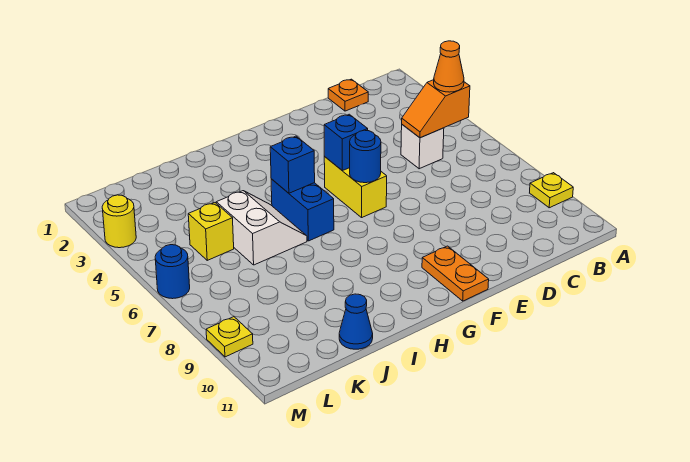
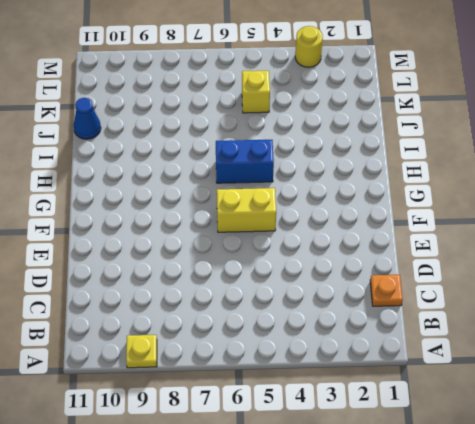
none -> white 1x1 brick [401,125,444,169]
none -> orange 1x2 plate [422,246,489,301]
none -> white 2x2 slope [216,191,307,265]

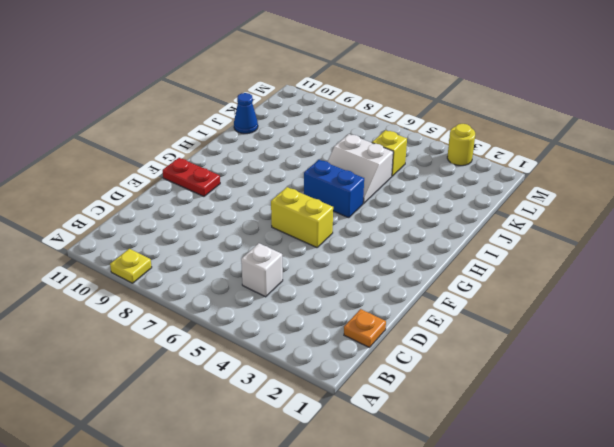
red 1x2 plate [163,158,220,196] -> orange 1x2 plate [422,246,489,301]
none -> blue 1x1 round brick [155,245,190,299]
none -> yellow 1x1 plate [206,317,253,357]
none -> orange 1x2 slope [402,80,470,138]

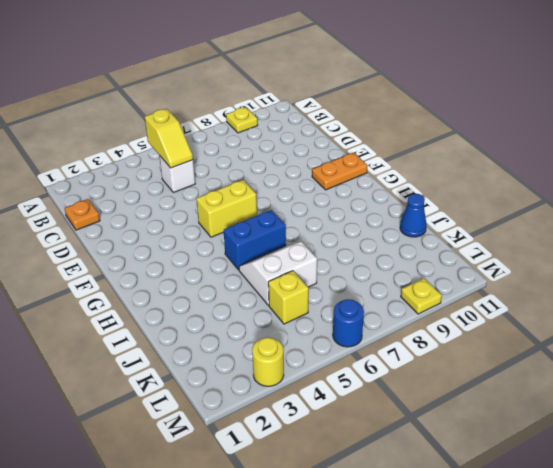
yellow 1x2 slope [145,109,193,168] -> orange 1x2 slope [402,80,470,138]
none -> blue 1x1 brick [324,114,368,171]
none -> blue 1x1 round brick [350,130,381,183]
none -> blue 1x1 brick [270,136,315,193]

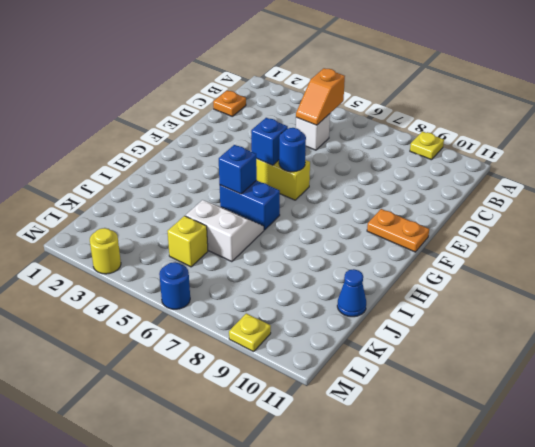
none -> orange 1x1 cone [434,41,464,92]

